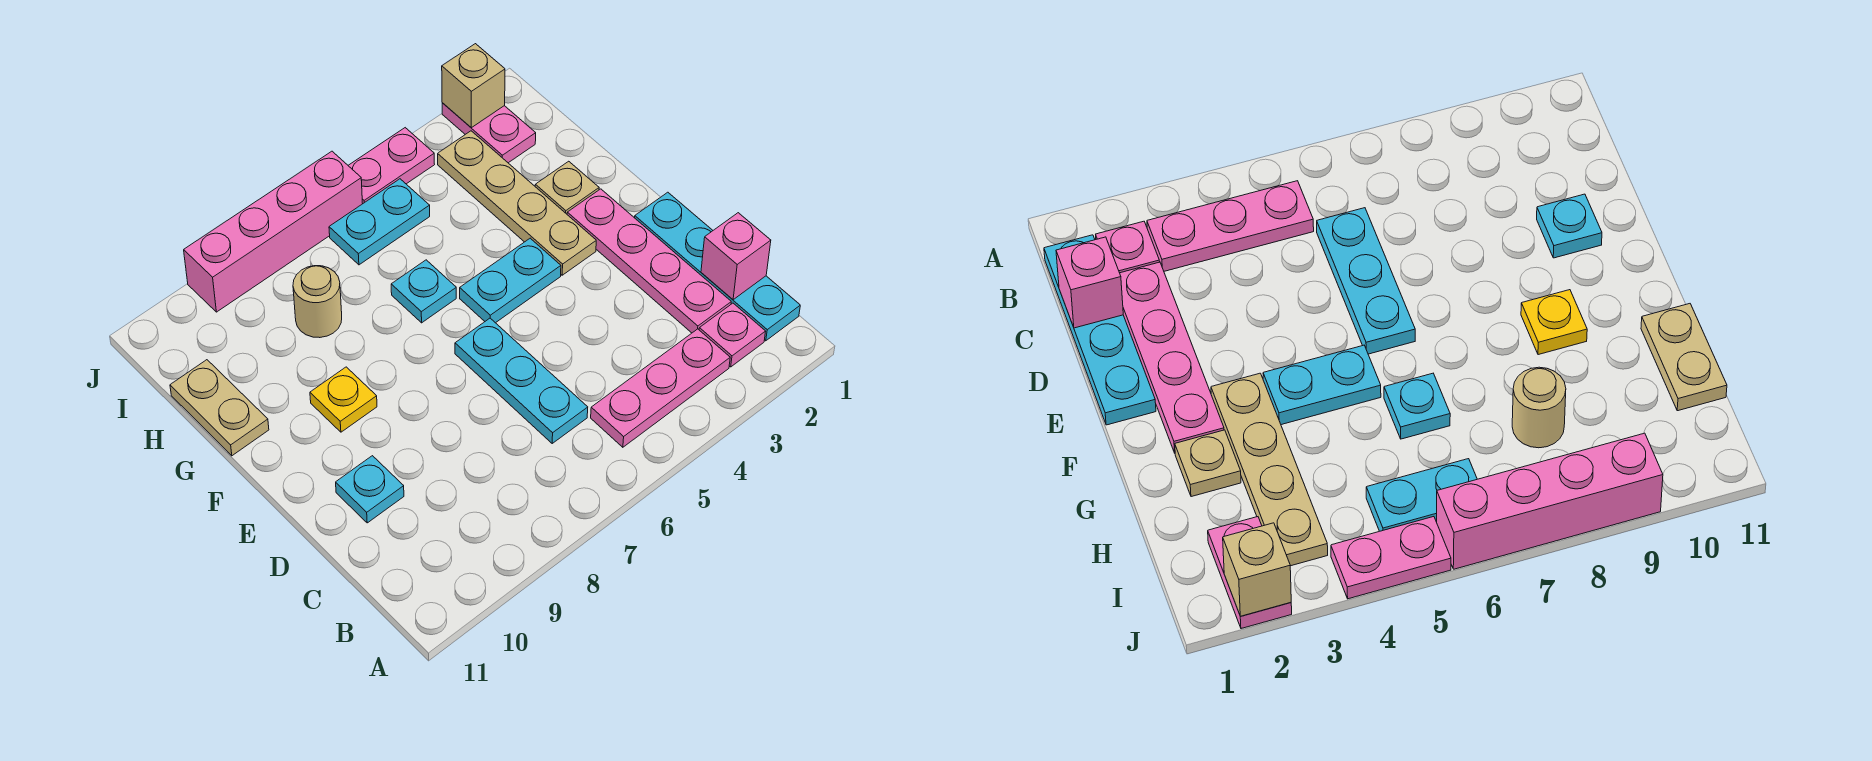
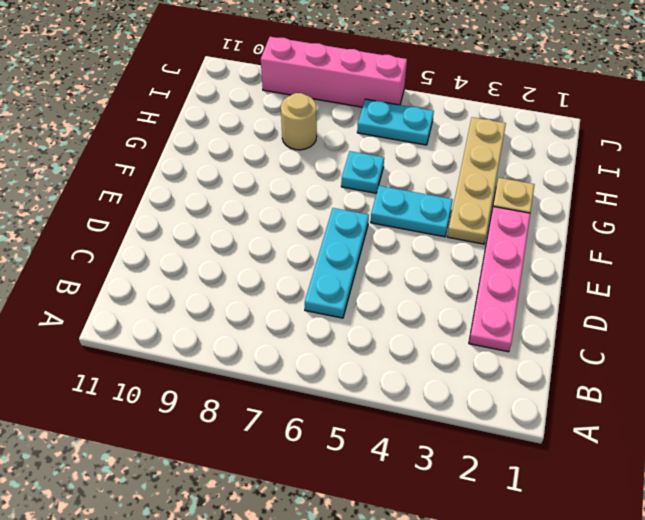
none -> cyan 1x4 plate [635,192,800,341]
none -> pink 1x1 plate [699,303,766,367]
none -> pink 1x3 plate [591,329,730,447]

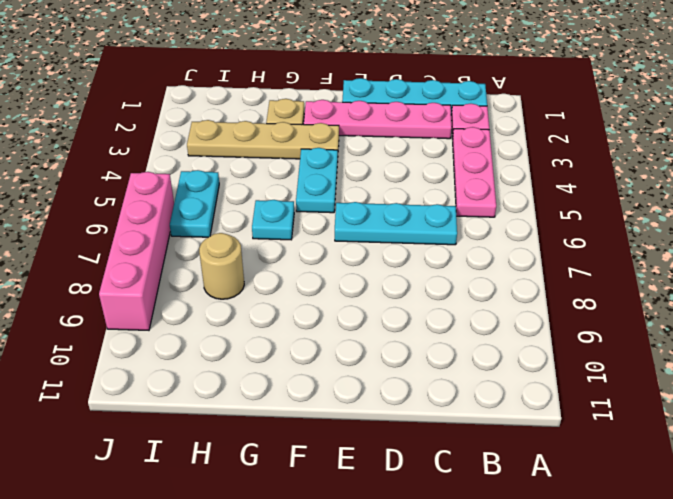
none -> cyan 1x1 plate [336,456,404,523]
none -> yellow 1x1 plate [310,367,377,432]
none -> tan 1x2 plate [170,360,269,456]

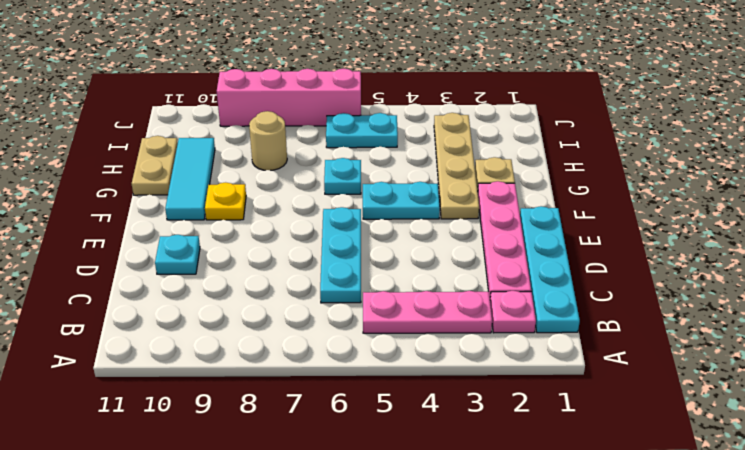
cyan 1x3 tile [165,138,215,220] -> none
none -> pink 1x2 plate [442,103,536,163]
none -> pink 1x2 plate [348,128,435,203]
none -> pink 1x1 brick [701,213,771,300]

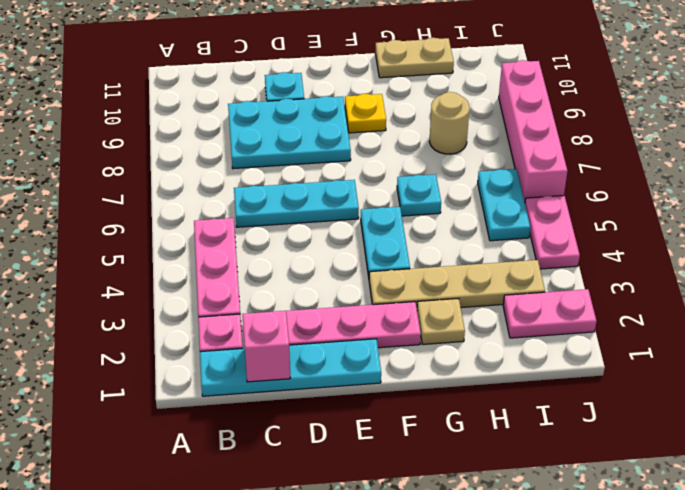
cyan 2x3 plate [228,96,351,169] -> none
none -> tan 1x1 brick [442,44,505,128]

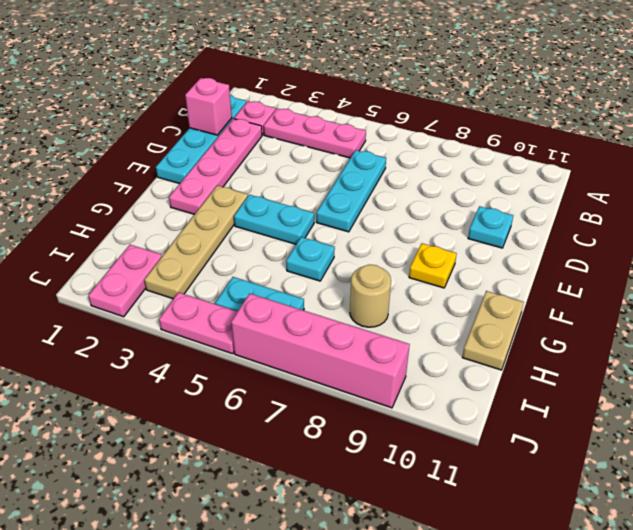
none -> tan 1x1 plate [535,161,599,214]
none -> tan 1x1 brick [442,44,505,128]

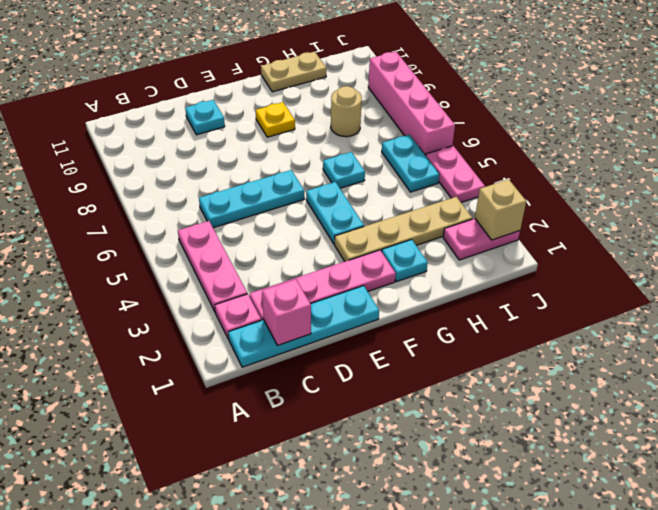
cyan 1x1 plate [382,239,428,282] -> tan 1x1 plate [535,161,599,214]

